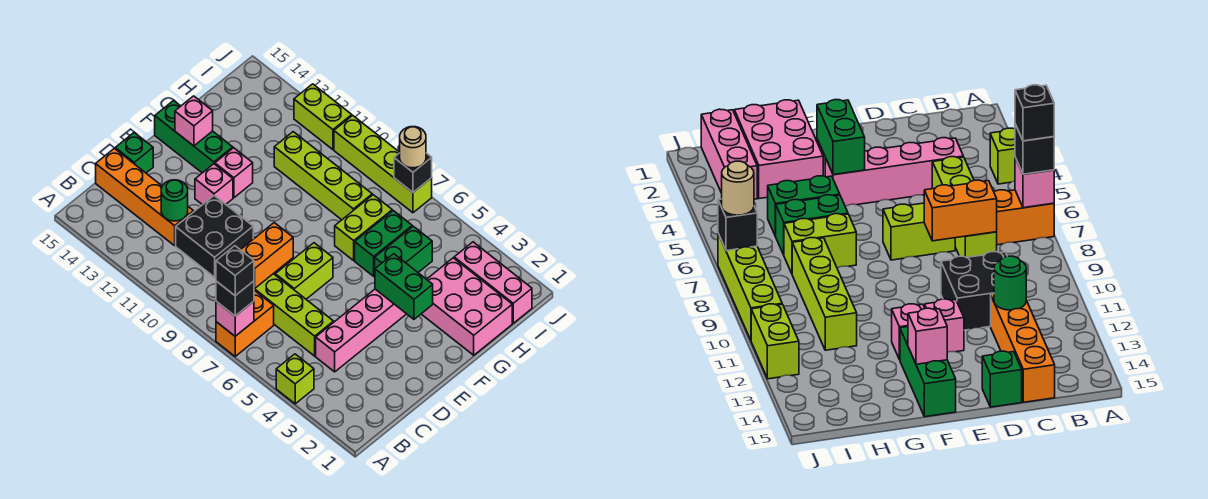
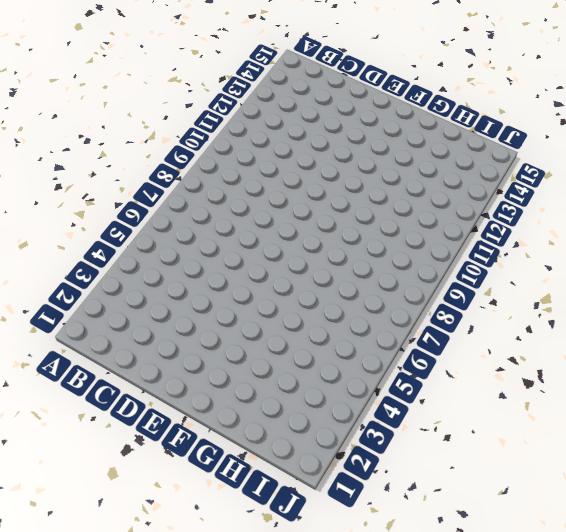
none -> lime 1x1 brick [276,354,314,404]
none -> orange 1x2 brick [216,291,274,356]
none -> pink 1x4 brick [316,289,406,372]

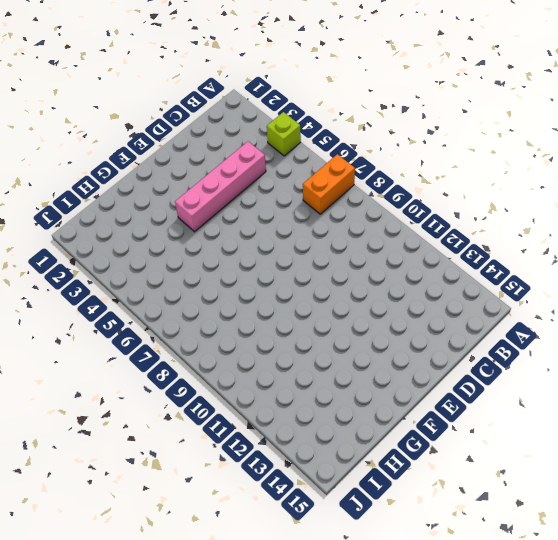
none -> lime 1x4 brick [254,274,334,356]
none -> black 2x2 brick [176,196,253,277]
none -> orange 1x4 brick [96,148,193,246]

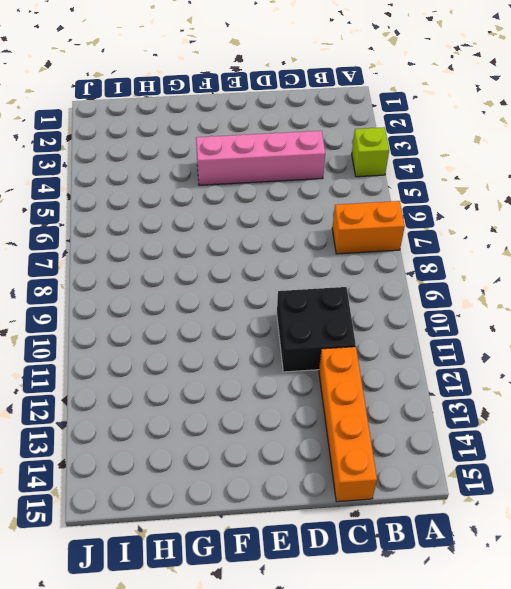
none -> lime 1x4 brick [254,274,334,356]
none -> lime 1x2 brick [275,243,333,299]
none -> green 1x1 brick [115,133,153,173]

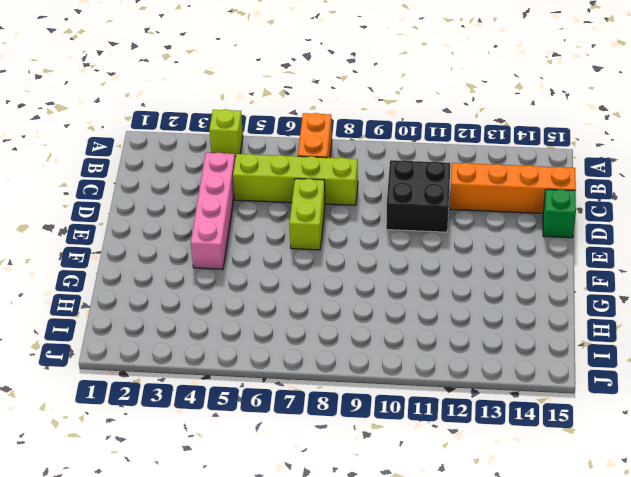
none -> pink 1x1 brick [195,164,233,205]
none -> pink 1x1 brick [215,148,253,198]
none -> green 1x3 brick [155,100,233,173]

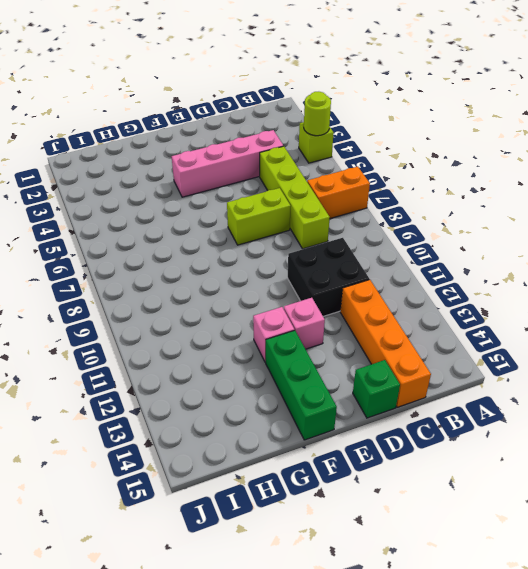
lime 1x1 round brick [304,92,331,136] -> none
none -> pink 2x3 brick [422,258,512,355]
none -> green 1x2 brick [375,226,432,272]
none -> green 1x2 brick [355,211,412,276]

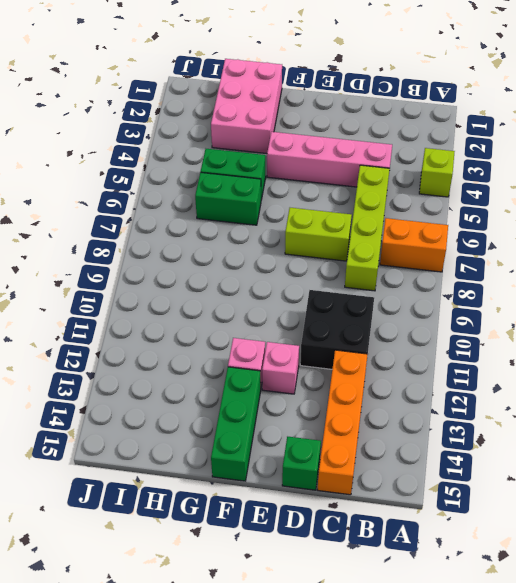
none -> lime 1x2 brick [335,195,392,260]
none -> lime 1x4 brick [274,132,372,220]
none -> pink 1x3 brick [454,242,532,323]

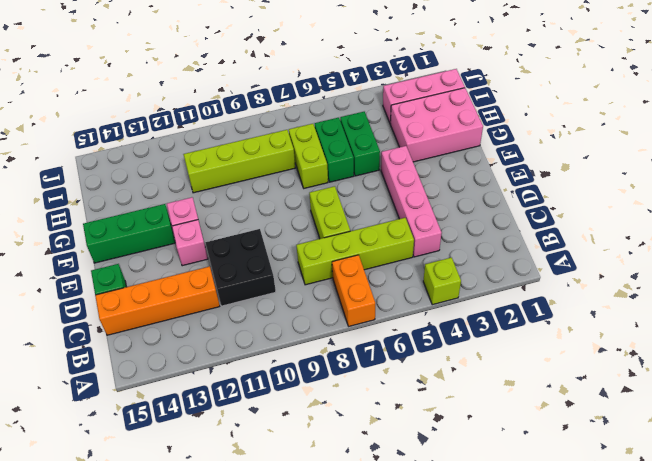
none -> lime 1x4 brick [334,115,432,213]
none -> lime 1x2 brick [294,84,352,150]
none -> pink 1x1 brick [216,301,254,336]

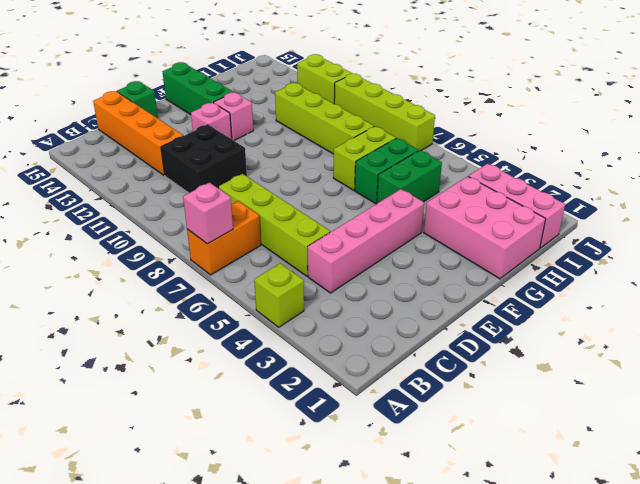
none -> lime 1x2 brick [275,243,333,299]
none -> orange 1x2 brick [241,223,293,289]
none -> green 1x1 round brick [161,180,188,221]

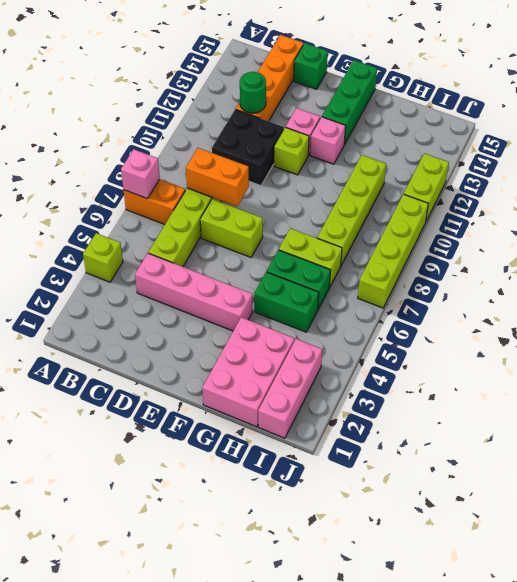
lime 1x1 brick [274,127,309,175] -> none
none -> green 1x2 brick [375,254,433,319]
none -> pink 1x1 brick [175,96,213,146]
none -> black 1x1 brick [394,153,432,192]

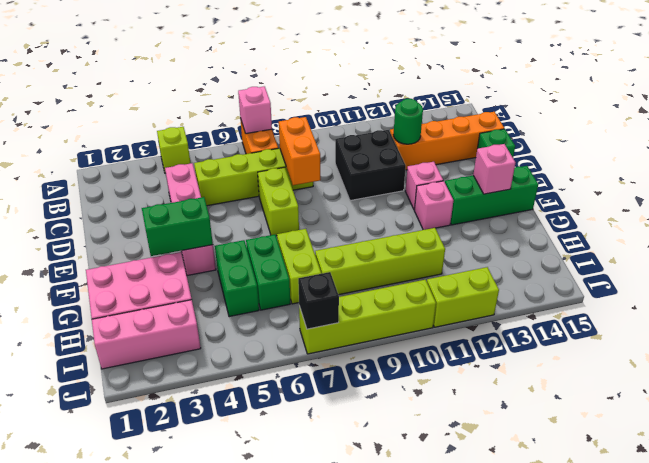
none -> black 1x1 brick [216,281,254,316]
none -> tan 1x1 round brick [400,127,426,168]
none -> black 1x1 brick [216,246,254,296]

